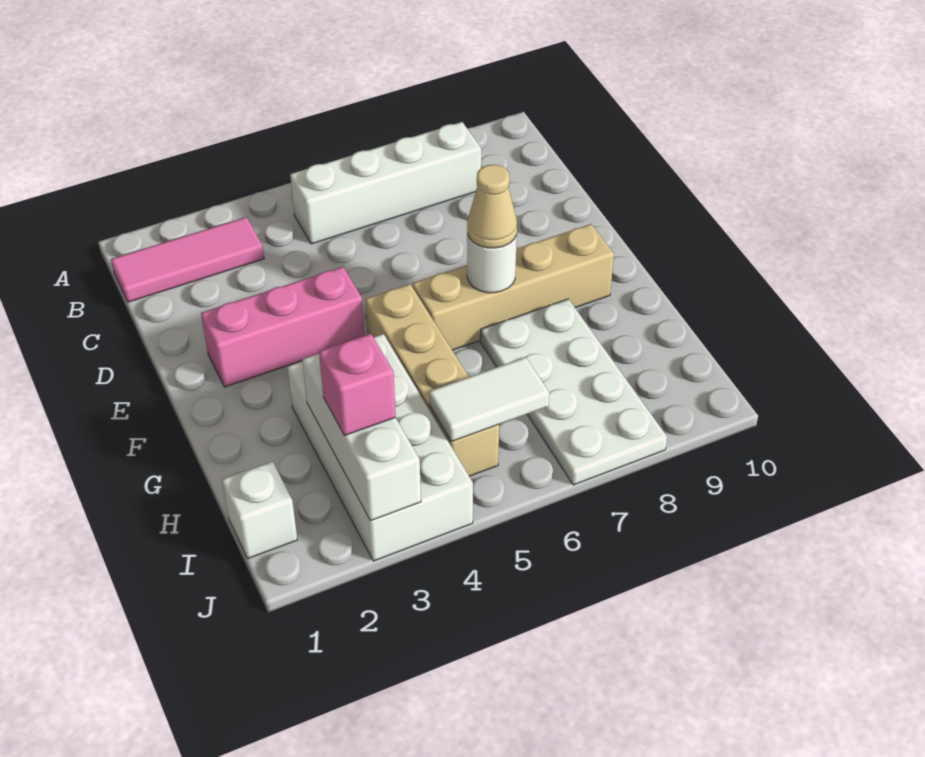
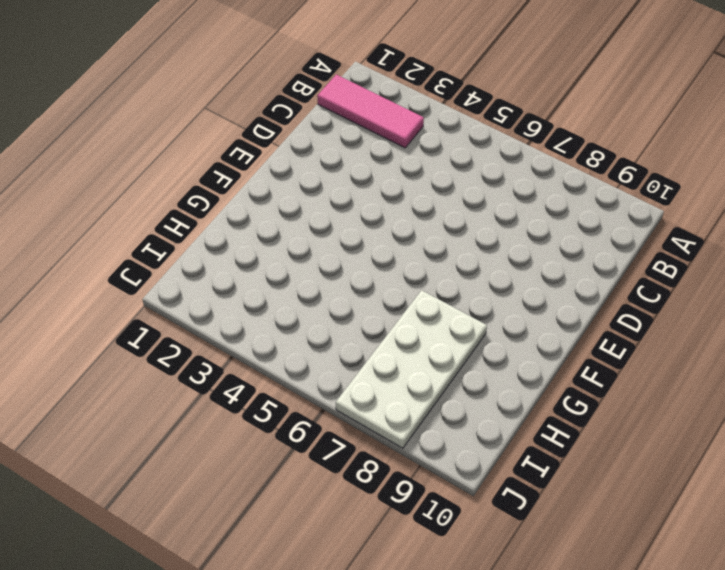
none -> white 1x4 brick [290,122,481,244]
none -> pink 1x3 brick [201,267,365,387]
none -> tan 1x4 brick [365,284,499,476]

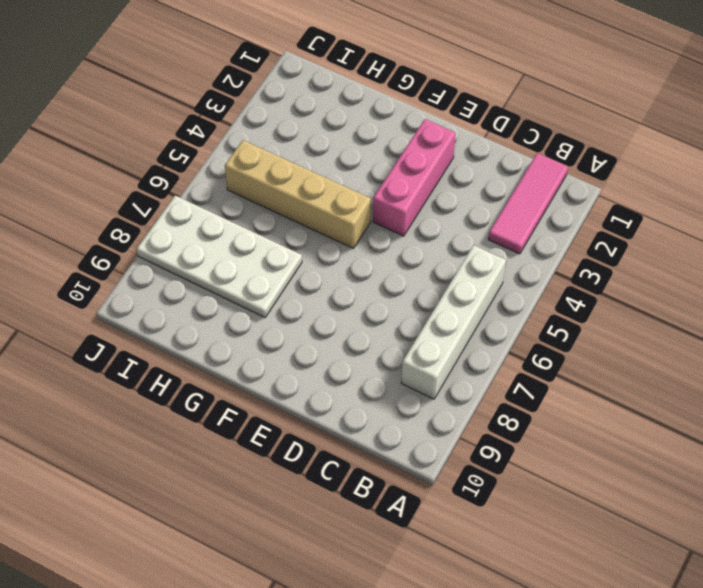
none -> tan 1x4 brick [413,224,614,350]
none -> white 2x4 brick [287,334,473,561]
none -> white 1x1 brick [222,461,297,558]

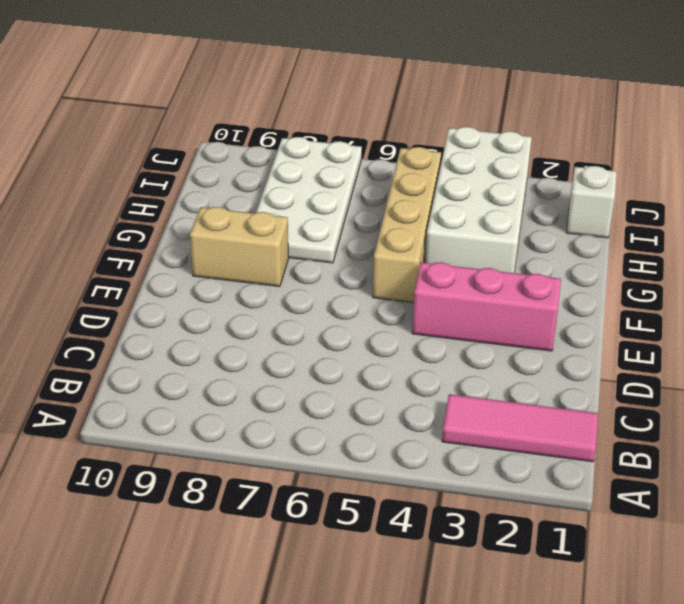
tan 1x2 brick [190,207,288,287] -> tan 1x4 brick [413,224,614,350]
none -> white 1x4 brick [290,122,481,244]
none -> white 1x1 round brick [467,234,517,293]
none -> white 1x3 brick [302,354,421,521]

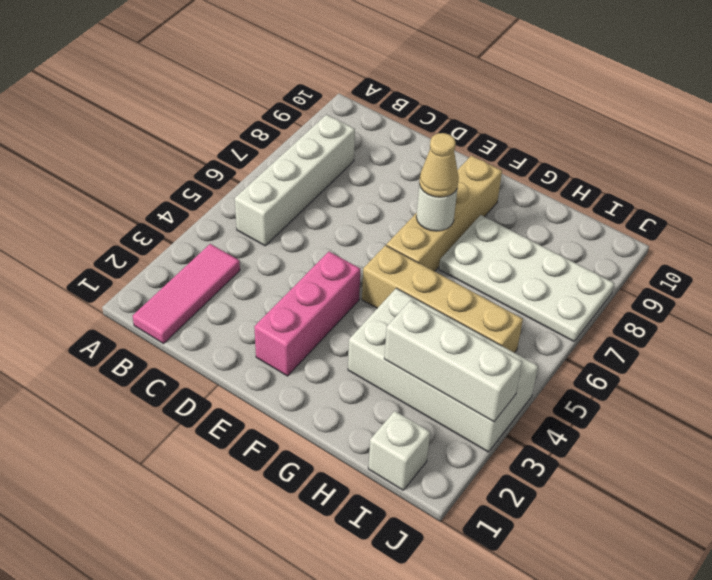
none -> white 1x2 tile [429,357,549,442]
none -> pink 1x1 brick [319,334,396,436]

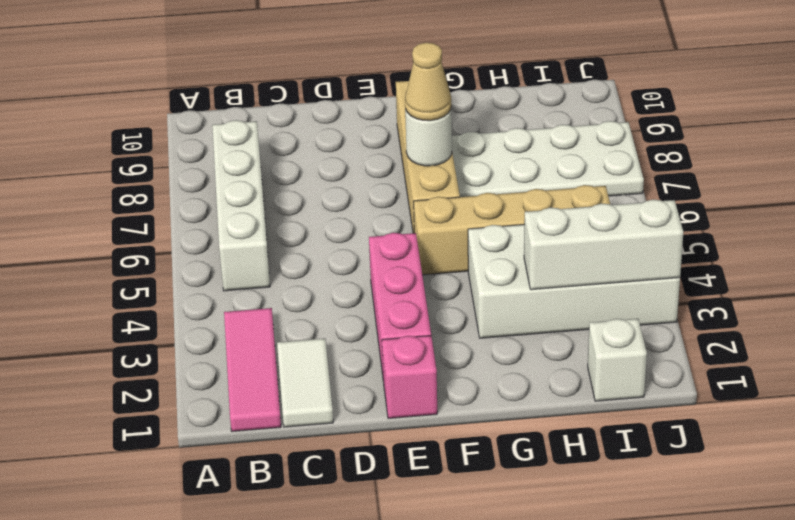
white 1x2 tile [277,338,333,427] -> white 1x2 tile moved to [429,357,549,442]
pink 1x1 brick [382,336,437,418] -> pink 1x1 brick moved to [319,334,396,436]

